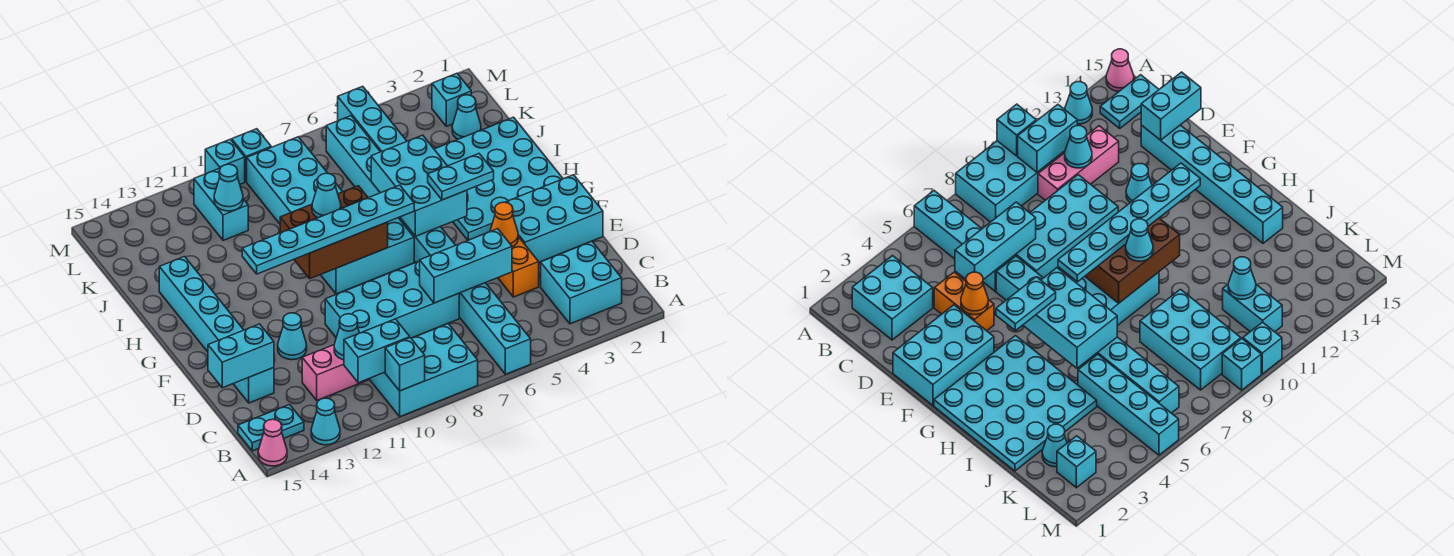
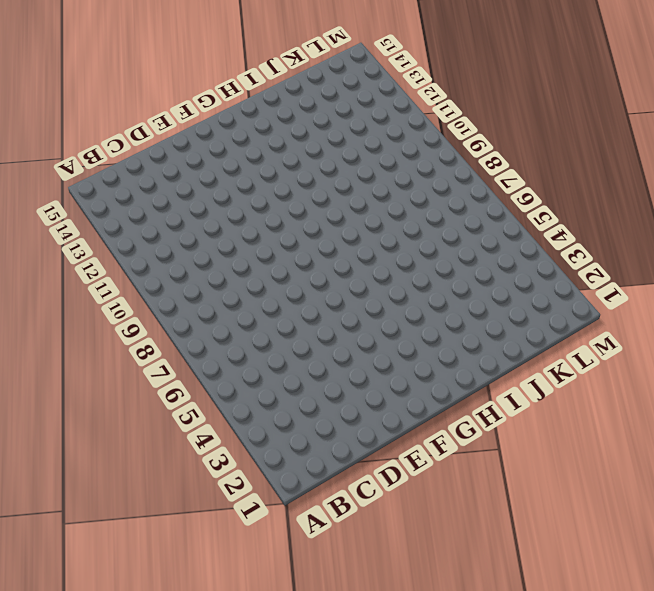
none -> cyan 1x4 brick [459,283,531,374]
none -> cyan 2x3 brick [370,324,478,417]
none -> cyan 1x1 cone [311,398,340,445]
none -> pink 1x1 cone [258,419,287,466]

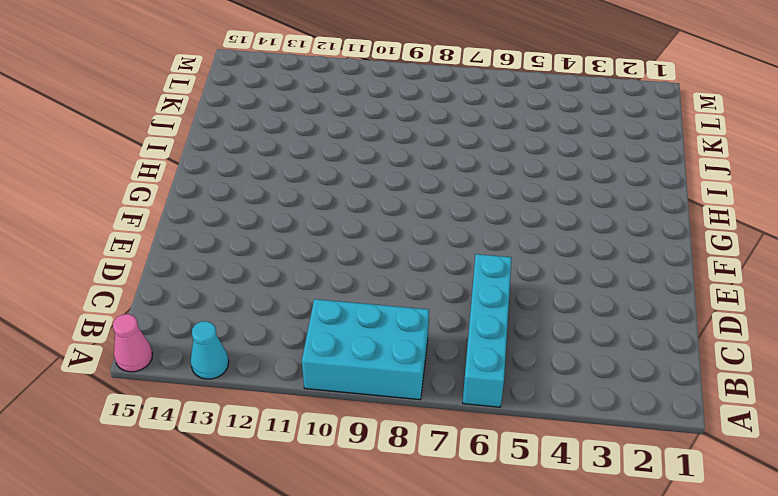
none -> cyan 2x2 brick [541,241,622,324]
none -> cyan 1x2 plate [238,405,304,451]
none -> pink 1x3 brick [302,345,370,400]
none -> orange 1x2 brick [498,237,539,297]

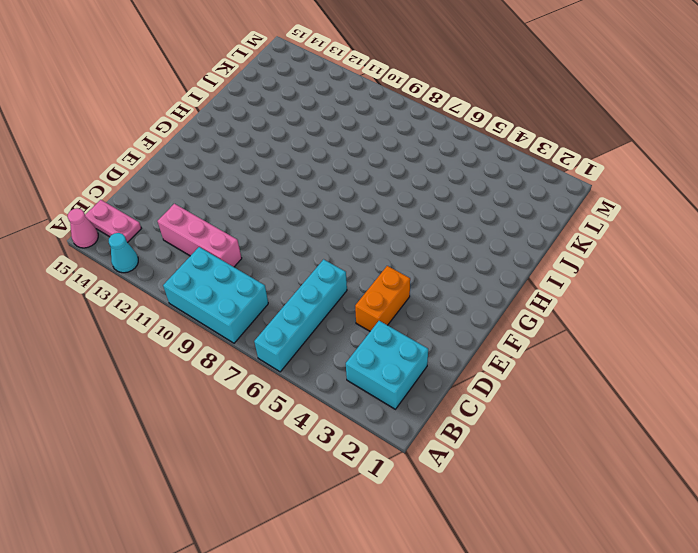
pink 1x2 plate [85,200,141,243] -> cyan 1x2 plate [238,405,304,451]
none -> cyan 2x4 brick [325,261,459,338]
none -> cyan 1x6 brick [159,257,274,403]
none -> cyan 2x3 brick [505,175,603,262]
none -> cyan 1x8 brick [326,116,455,262]

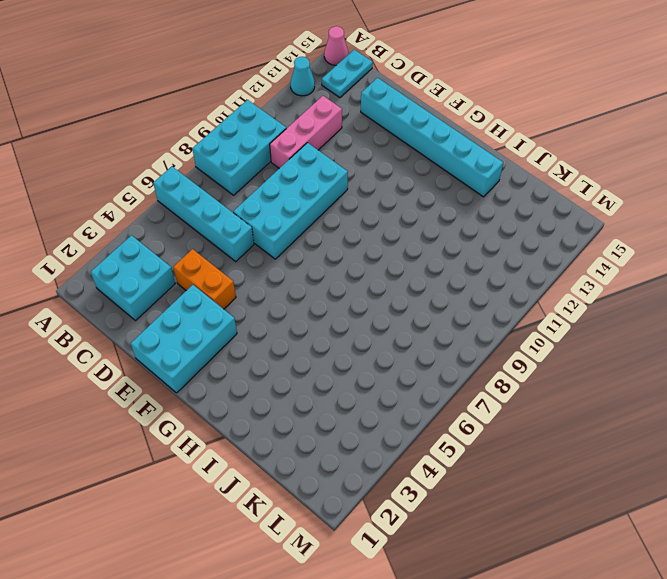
none -> cyan 1x8 brick [326,116,455,262]
none -> cyan 1x1 cone [278,313,307,360]
none -> cyan 4x4 plate [434,117,563,240]
none -> cyan 2x3 brick [321,218,414,294]

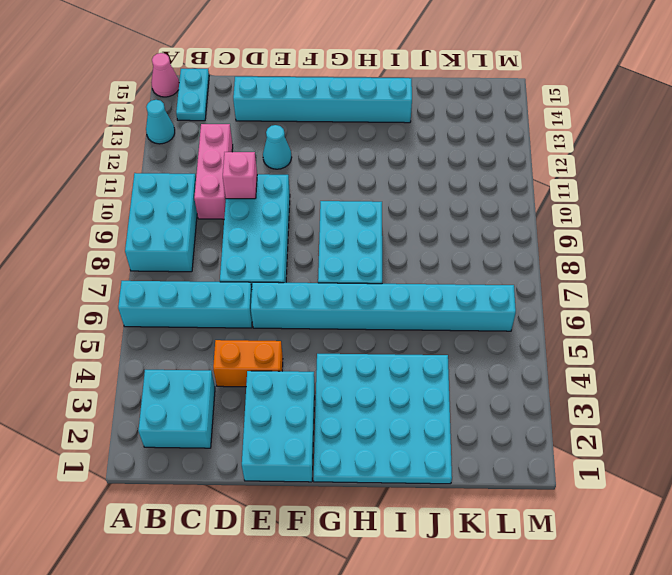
pink 1x1 brick [223,152,257,199] -> none
none -> cyan 1x4 brick [338,86,407,152]
none -> cyan 2x3 brick [247,137,342,224]
none -> cyan 1x1 cone [452,95,481,139]
none -> cyan 1x2 brick [194,169,248,240]

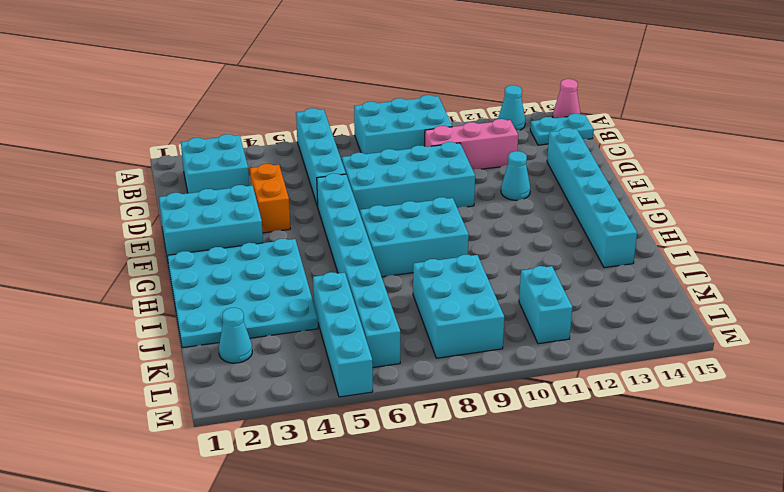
none -> cyan 1x1 brick [432,73,471,126]
none -> cyan 1x1 brick [232,129,271,182]
none -> cyan 1x1 brick [205,139,245,184]
none -> cyan 1x1 brick [385,338,425,391]

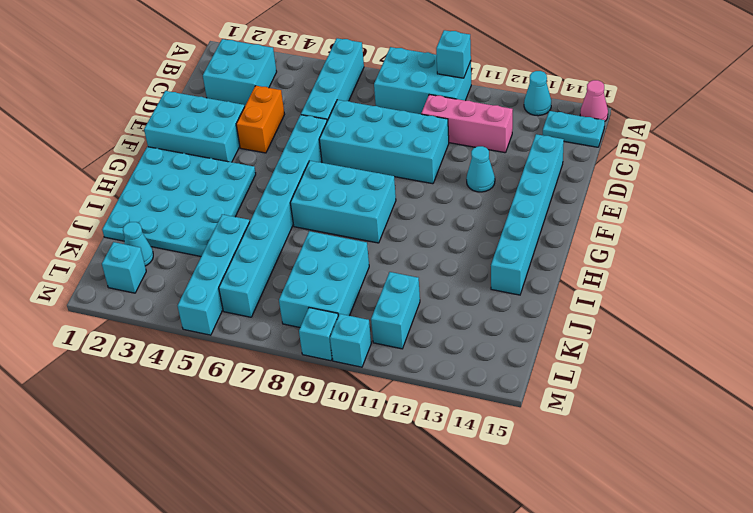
none -> cyan 1x2 brick [344,319,410,383]
none -> cyan 1x1 cone [334,314,359,360]
none -> cyan 1x3 brick [420,229,512,303]
none -> cyan 1x2 brick [208,324,274,388]

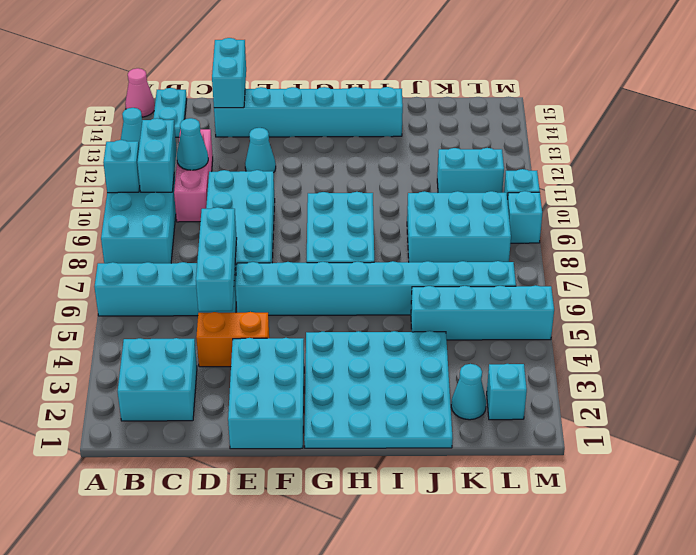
none -> orange 1x1 cone [490,202,518,247]
none -> cyan 2x3 brick [371,135,467,237]
none -> brown 2x3 brick [280,186,388,279]
none -> cyan 1x1 cone [214,164,243,211]

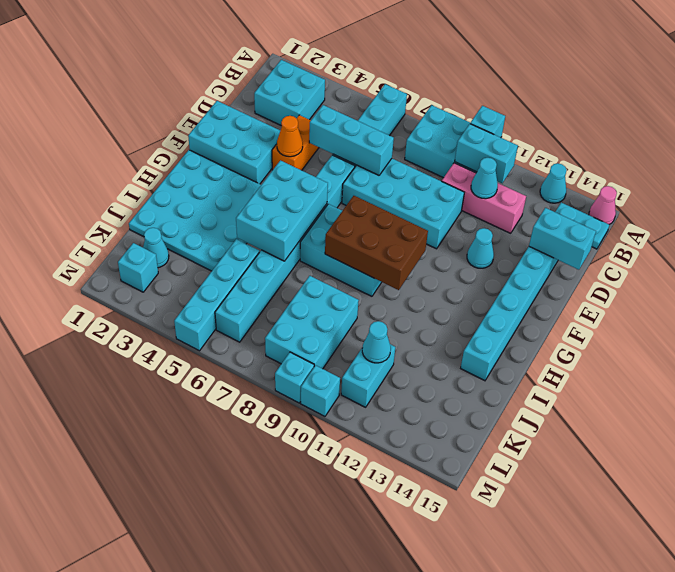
none -> cyan 1x2 plate [428,154,494,200]
none -> cyan 1x6 plate [242,185,414,274]
none -> cyan 1x1 cone [312,173,341,218]

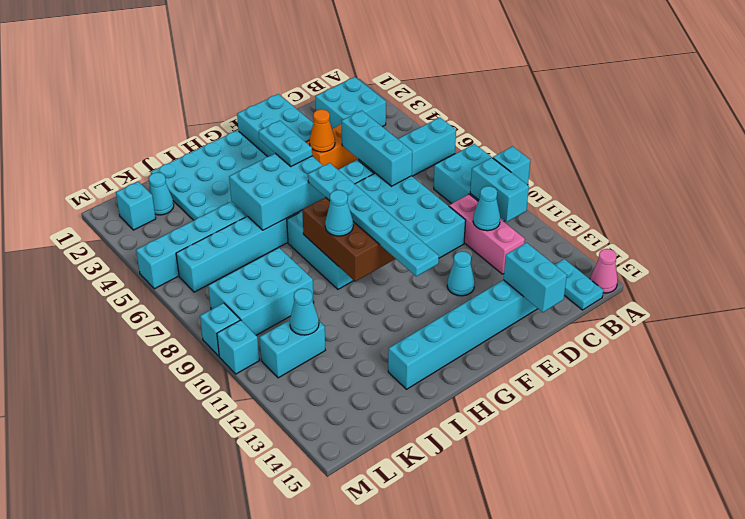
none -> cyan 1x1 cone [311,398,340,445]

